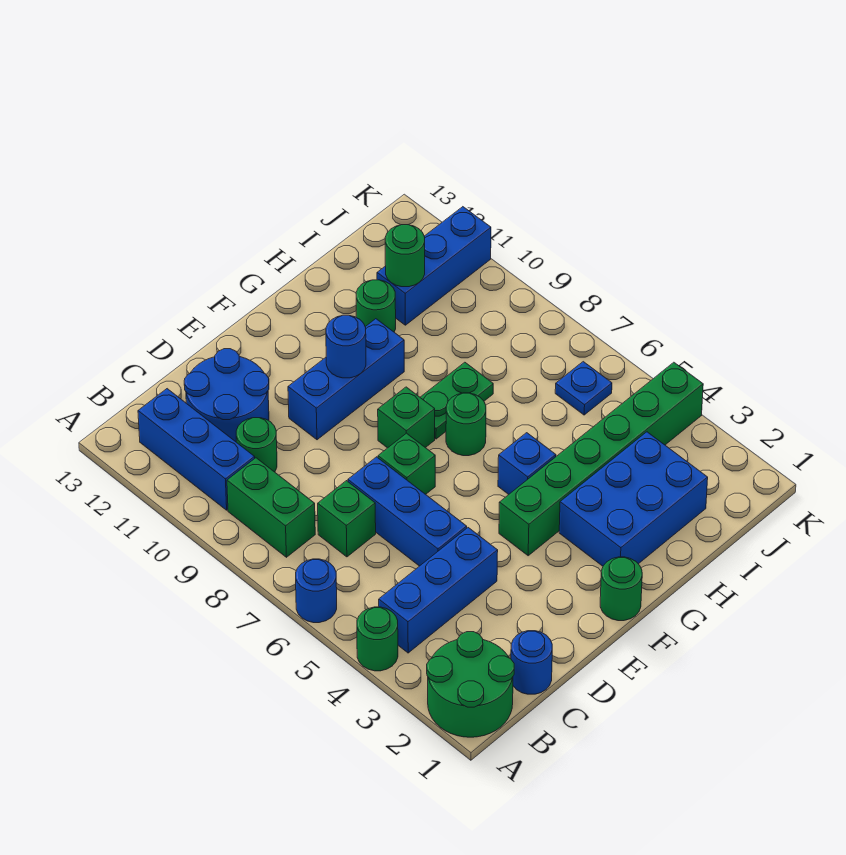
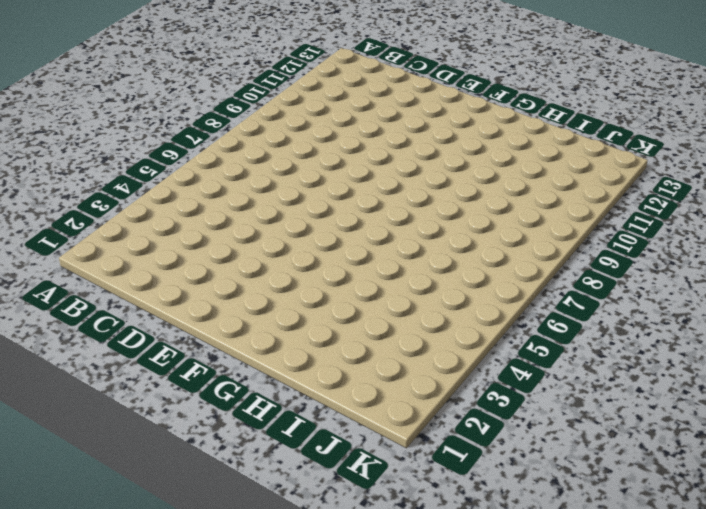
none -> green 2x2 round brick [427,632,514,737]
none -> green 1x1 round brick [357,607,398,671]
none -> blue 1x1 round brick [296,559,337,623]

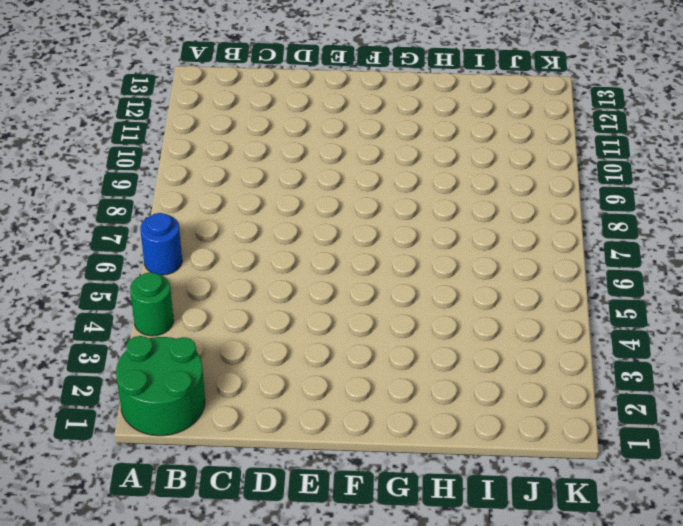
none -> blue 1x3 brick [379,528,498,653]
none -> green 1x2 brick [227,458,315,557]
none -> blue 1x3 brick [138,389,255,510]

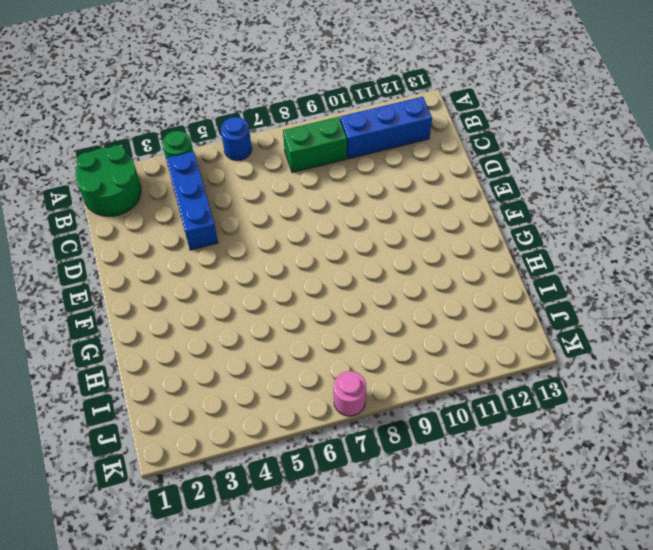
pink 1x1 round brick [334,371,366,416] -> none
none -> blue 1x1 round brick [511,631,552,694]
none -> green 1x1 brick [318,481,376,557]
none -> green 1x1 round brick [236,418,277,472]

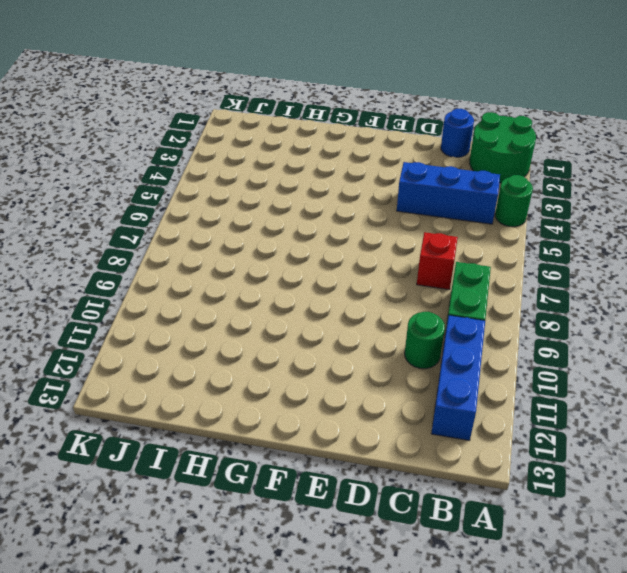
red 1x1 brick [417,232,458,290] -> green 1x1 brick [318,481,376,557]
none -> blue 1x1 round brick [296,559,337,623]
none -> blue 2x2 round brick [184,349,269,442]
none -> blue 1x3 brick [348,457,467,566]

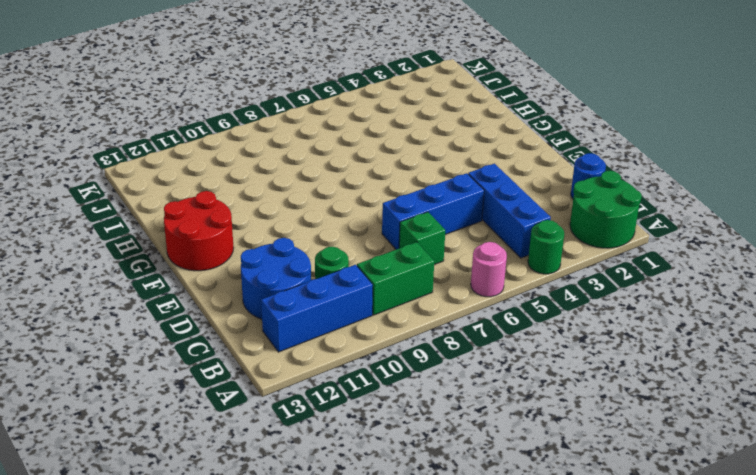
pink 1x1 round brick [471,242,507,297] -> blue 1x1 round brick [296,559,337,623]
red 2x2 round brick [164,191,234,271] -> none
none -> green 1x1 brick [378,433,435,494]
none -> blue 1x3 brick [288,319,404,440]
none -> green 1x1 round brick [600,557,642,621]

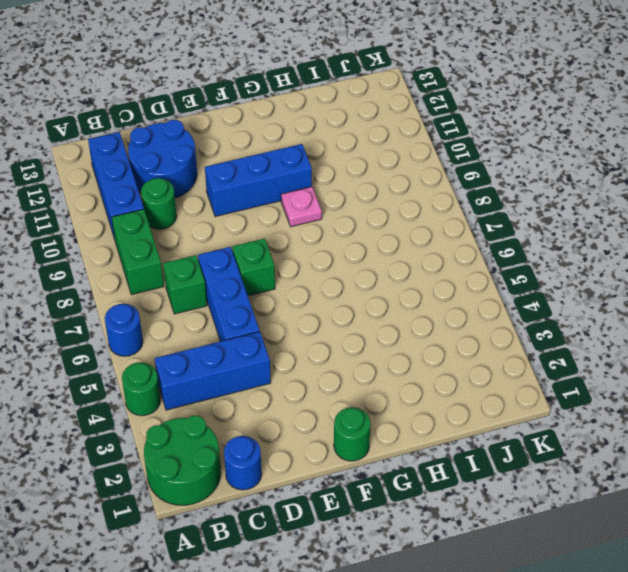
pink 1x1 plate [281,187,322,227] -> none
none -> green 1x6 brick [499,362,703,556]
none -> green 1x1 brick [378,387,435,448]
none -> blue 2x3 brick [559,432,708,566]

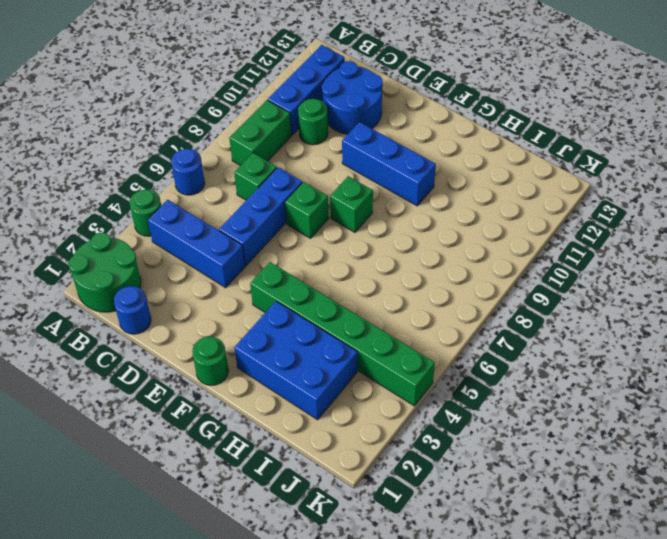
none -> blue 1x1 brick [498,433,556,495]
none -> green 1x1 round brick [446,393,486,456]
none -> green 1x2 plate [420,362,493,439]

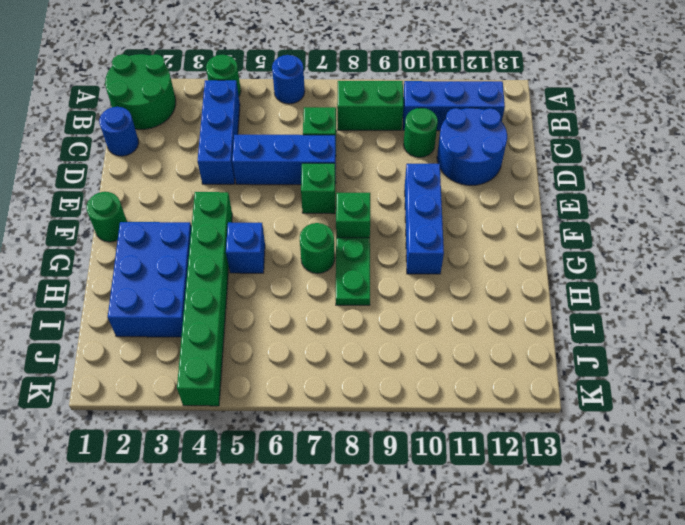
none -> green 1x1 round brick [356,280,396,332]
none -> blue 1x3 brick [377,207,491,325]
none -> blue 1x1 plate [555,362,612,415]

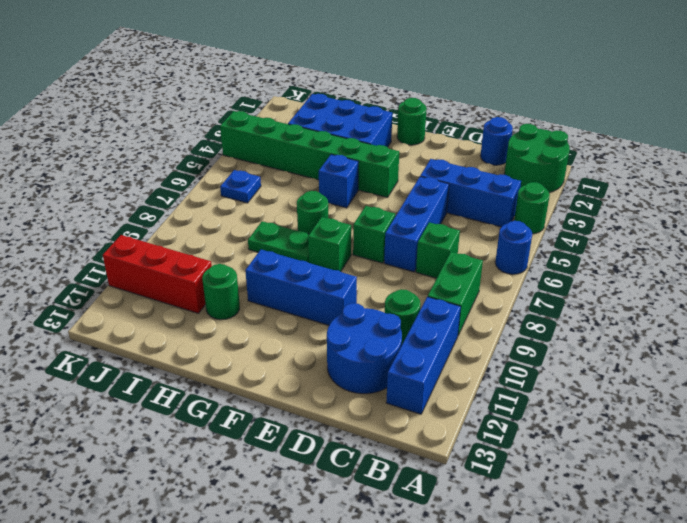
red 1x3 brick [103,235,212,313] -> blue 1x3 brick [377,207,491,325]
none -> blue 1x1 round brick [326,315,366,378]
none -> green 1x1 round brick [385,225,425,287]

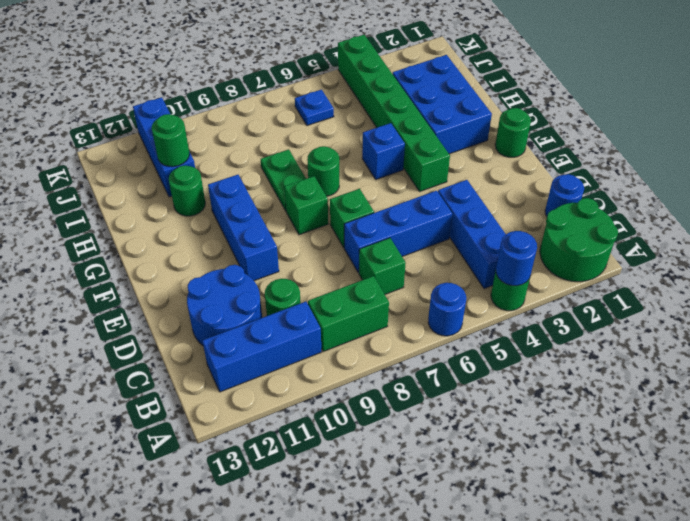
blue 1x1 round brick [496,231,537,286] -> blue 1x1 round brick moved to [326,315,366,378]

